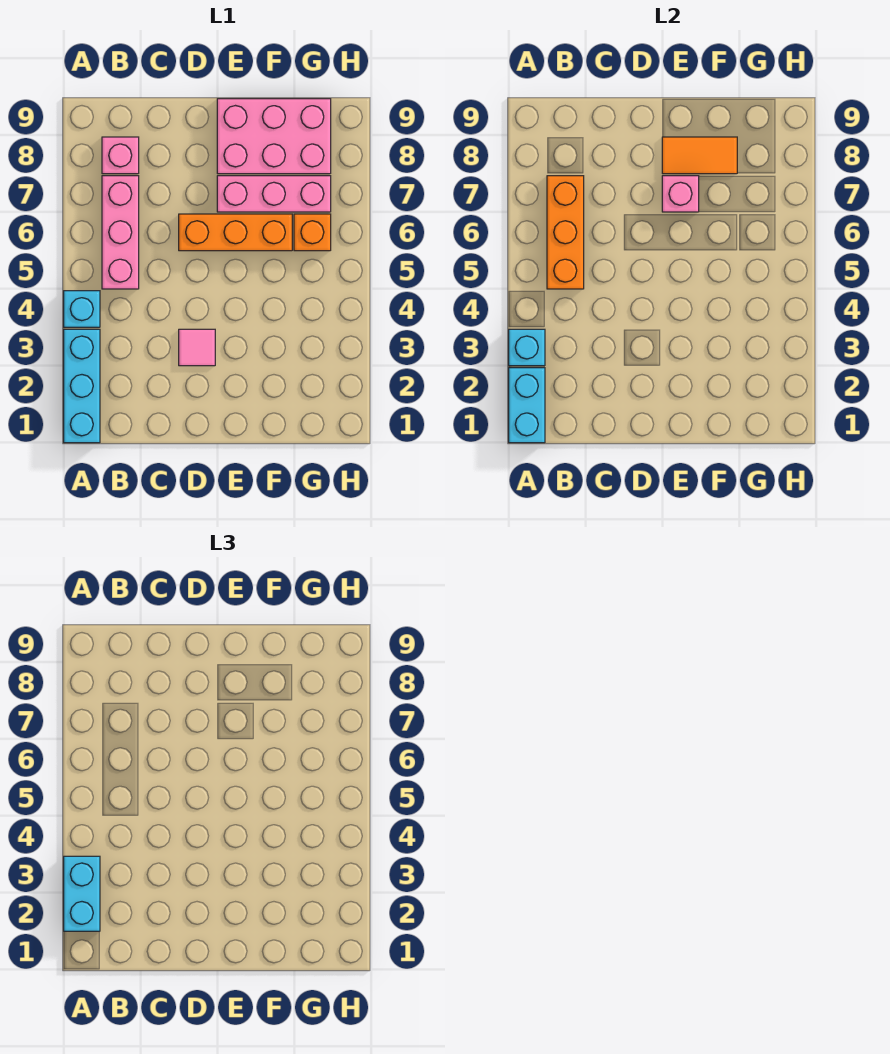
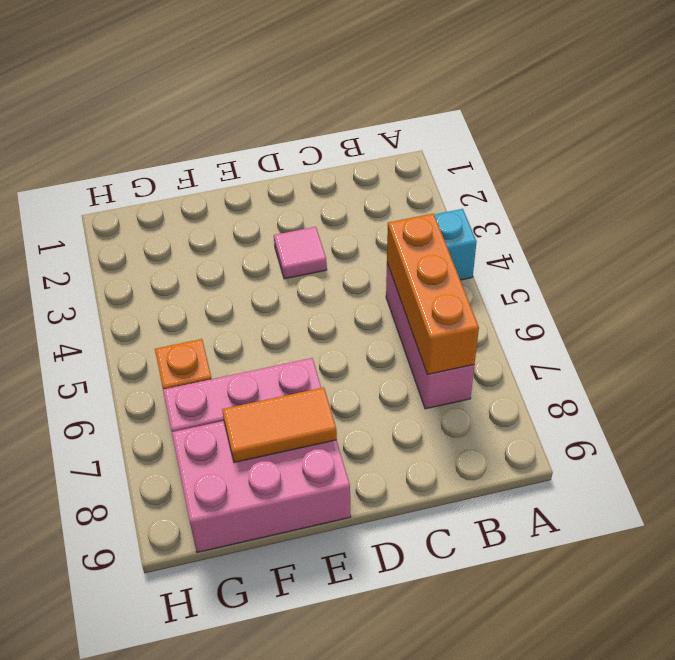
none -> cyan 1x3 brick [64,329,100,443]
none -> pink 1x1 brick [102,137,139,174]
none -> orange 1x3 brick [179,214,292,251]

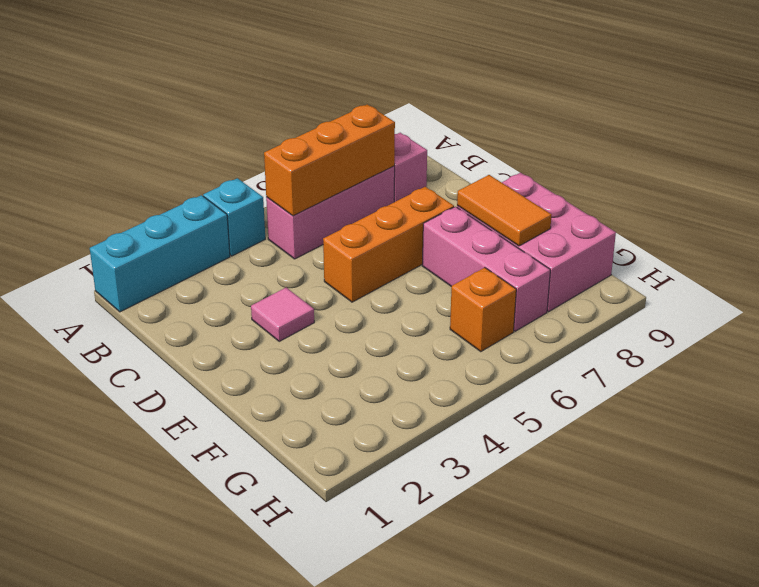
orange 1x3 brick [323,187,454,302] -> orange 1x3 brick turned to [179,214,292,251]
none -> cyan 1x2 brick [509,368,545,443]
none -> cyan 1x1 brick [509,329,545,366]
none -> pink 1x1 brick [662,176,699,212]

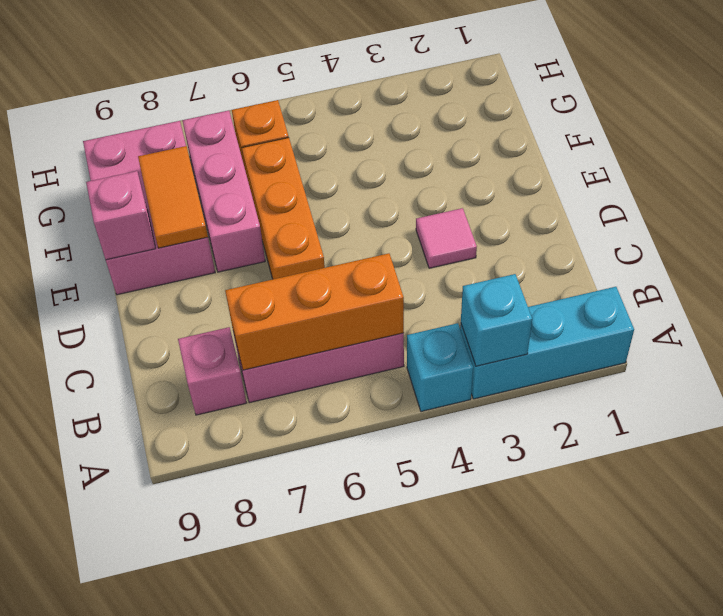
pink 1x1 brick [86,171,156,260] -> pink 1x1 brick moved to [662,176,699,212]
none -> cyan 1x2 brick [509,368,545,443]
none -> cyan 1x2 brick [64,856,100,931]

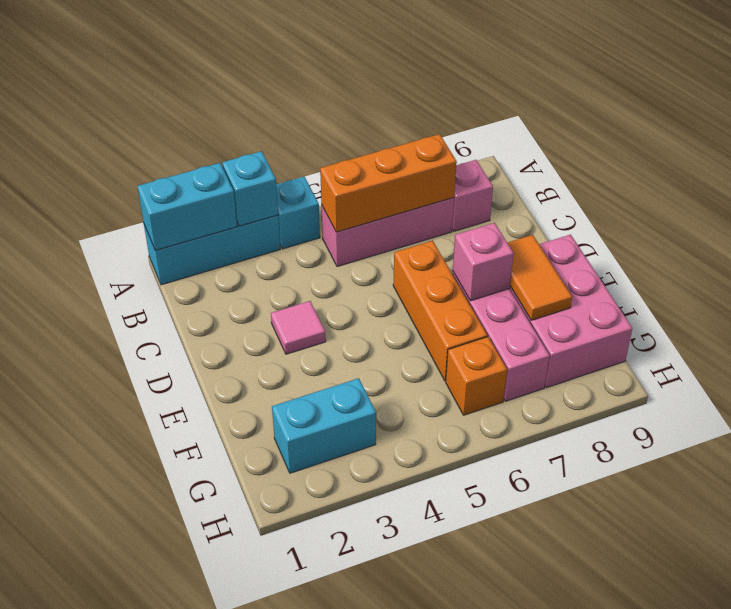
cyan 1x2 brick [272,378,376,473] -> cyan 1x2 brick moved to [64,856,100,931]

